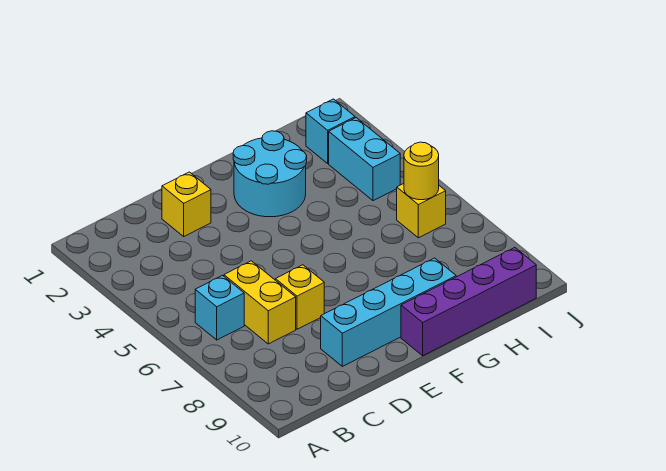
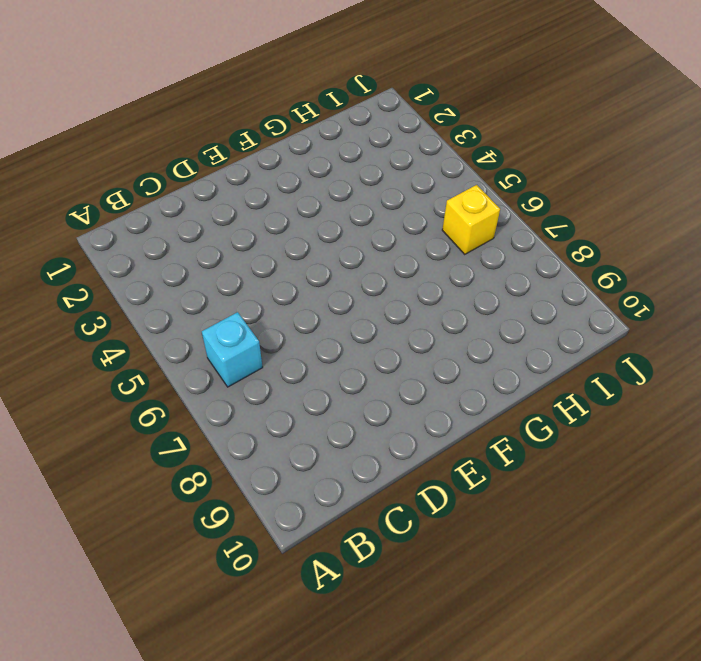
none -> yellow 1x2 brick [224,261,296,344]
none -> yellow 1x1 brick [162,172,211,236]

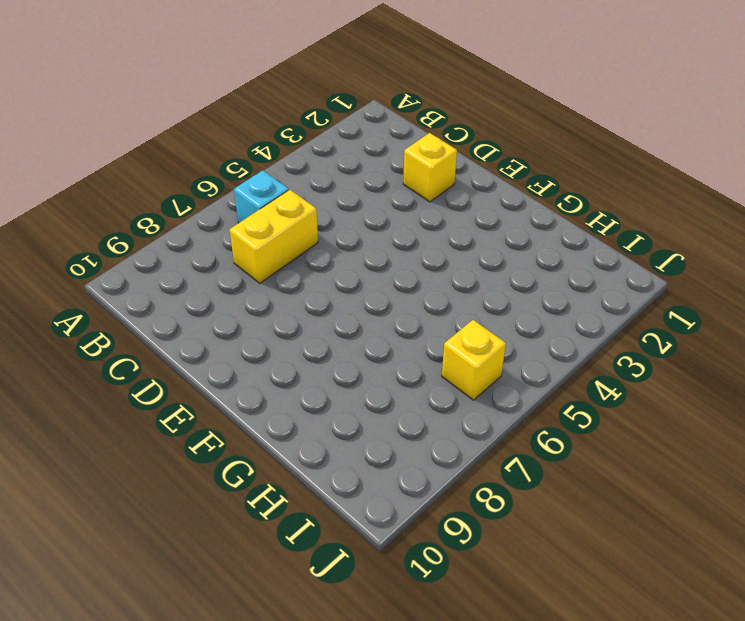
none -> yellow 1x1 brick [275,265,324,329]
none -> cyan 1x4 brick [321,258,456,366]

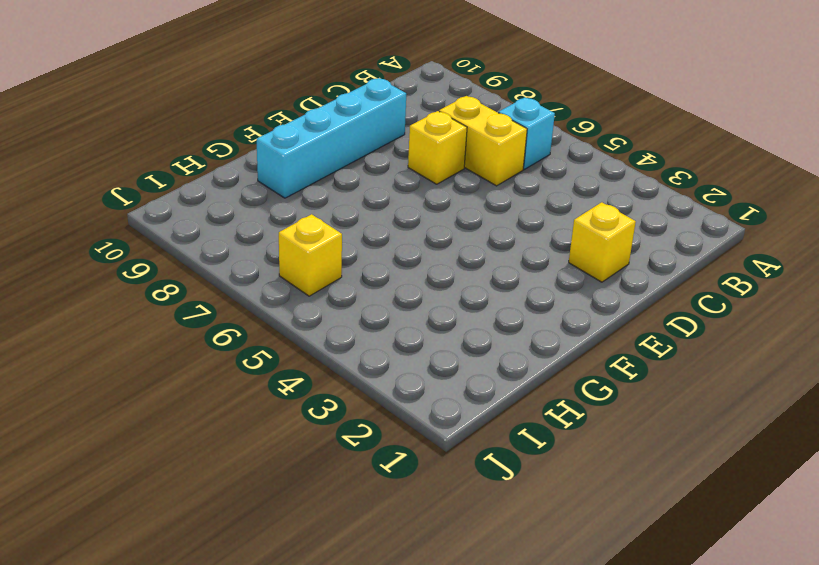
none -> cyan 2x2 round brick [233,131,307,217]
none -> purple 1x4 brick [401,247,536,356]

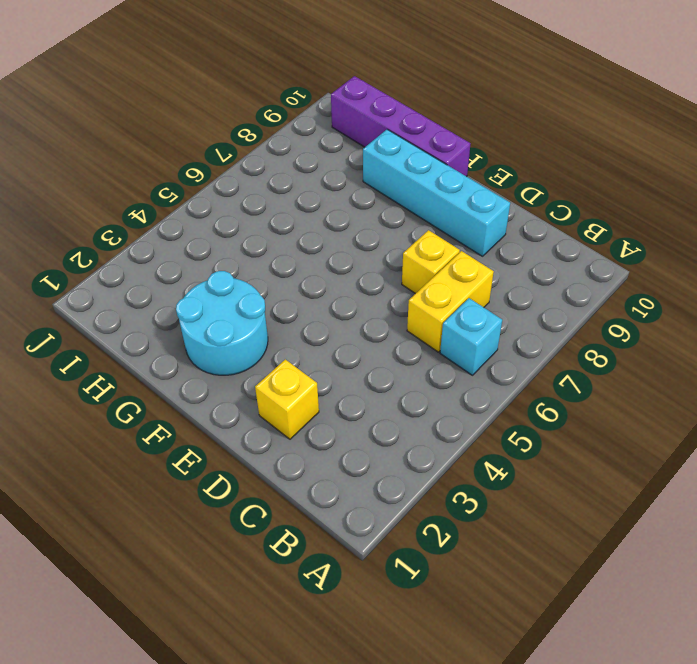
none -> cyan 1x1 brick [306,99,355,163]
none -> cyan 1x2 brick [329,118,400,201]

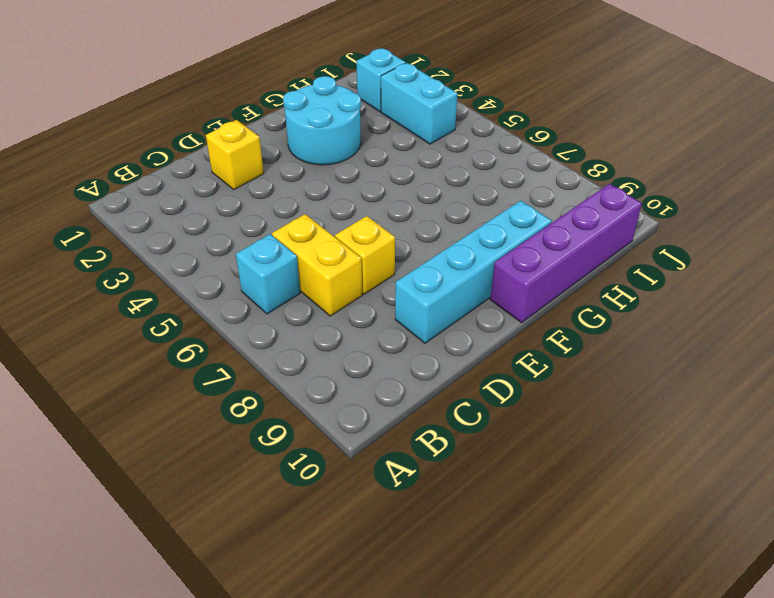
none -> yellow 1x1 brick [397,184,446,238]
none -> yellow 1x1 round brick [404,142,439,200]

